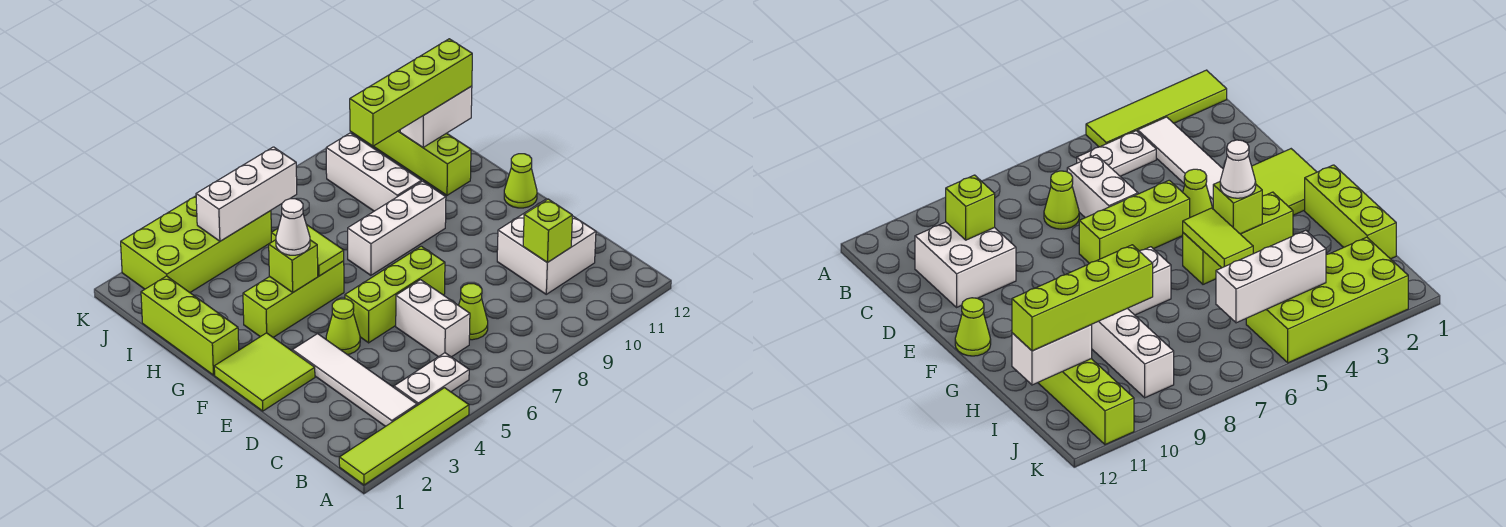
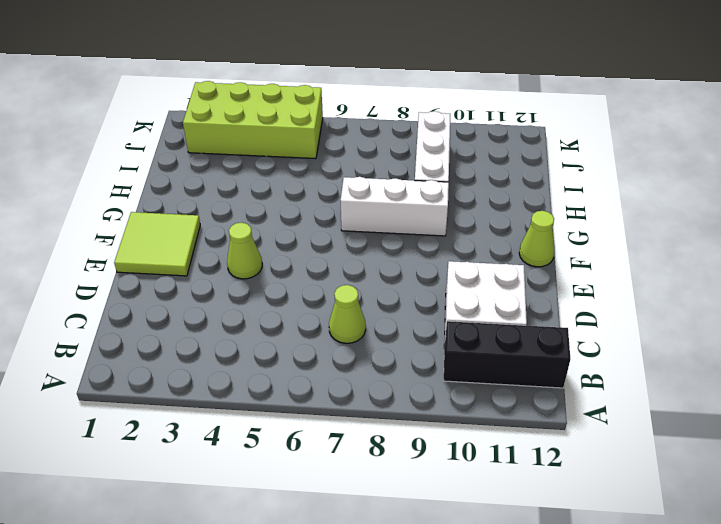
black 1x3 brick [444,321,570,388] -> none
none -> lime 1x4 tile [339,388,469,485]
none -> white 1x4 tile [292,334,417,427]
none -> white 1x2 plate [394,353,469,405]

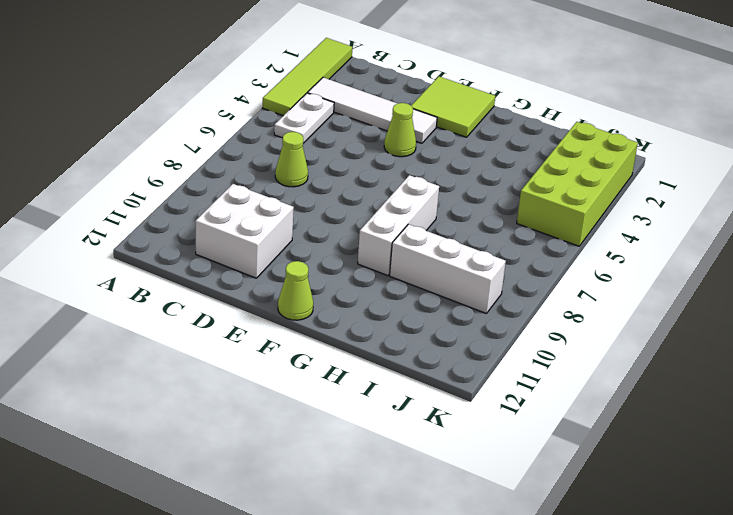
none -> white 1x2 brick [396,280,470,357]
none -> lime 1x3 brick [345,246,445,343]
none -> lime 1x3 brick [141,276,239,375]

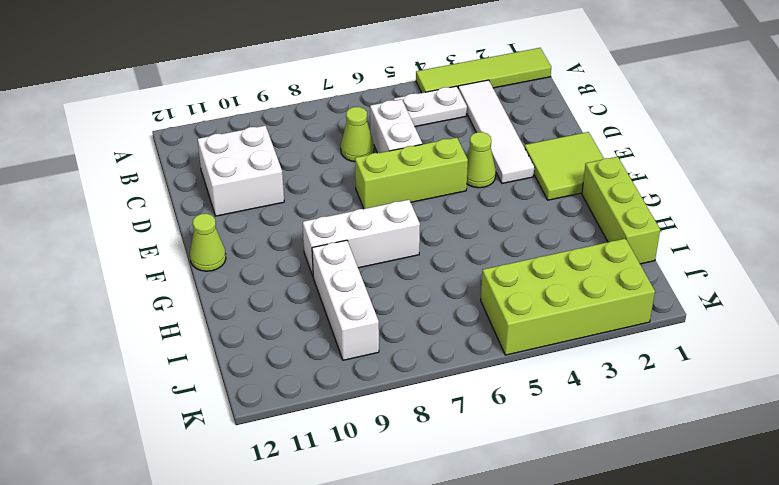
none -> lime 1x3 brick [243,261,344,337]
none -> lime 1x4 brick [373,130,471,195]
none -> lime 1x1 brick [523,199,572,263]

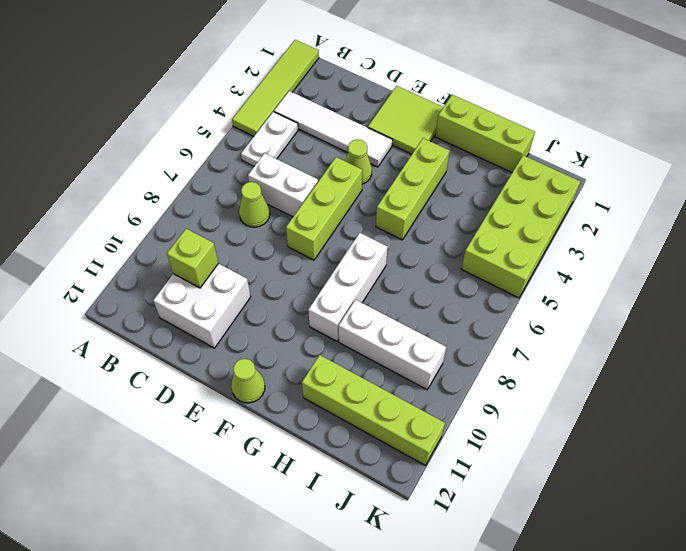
none -> lime 1x1 brick [269,240,318,292]
none -> lime 1x2 tile [271,224,344,276]
none -> white 1x2 brick [400,86,472,147]

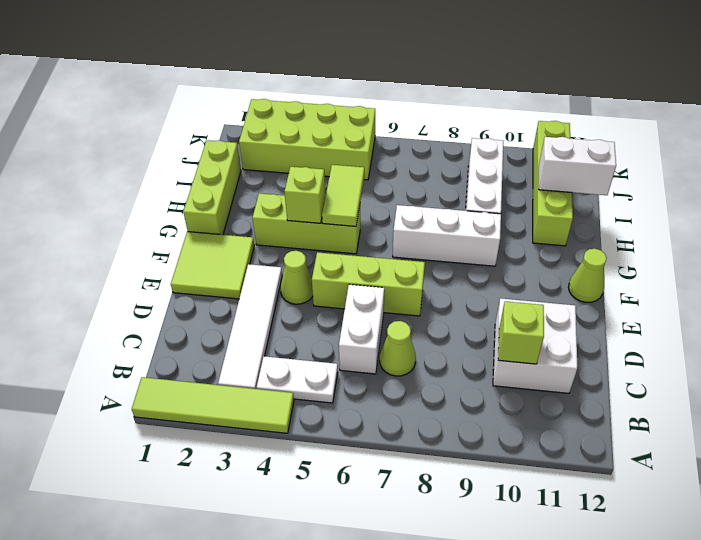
none -> white 1x3 brick [196,147,297,241]
none -> white 1x1 cone [276,199,310,255]
none -> lime 1x4 brick [350,39,472,146]

